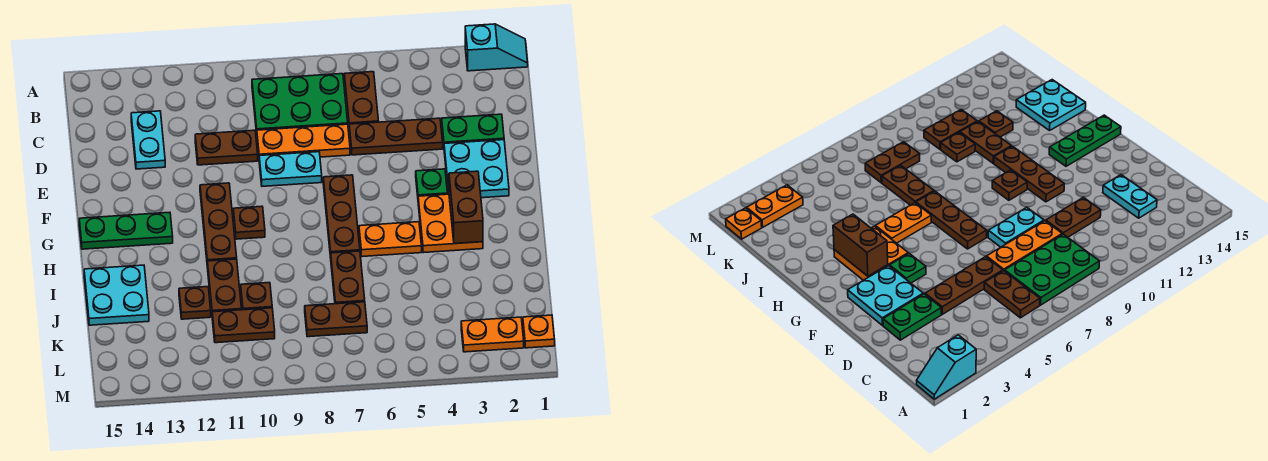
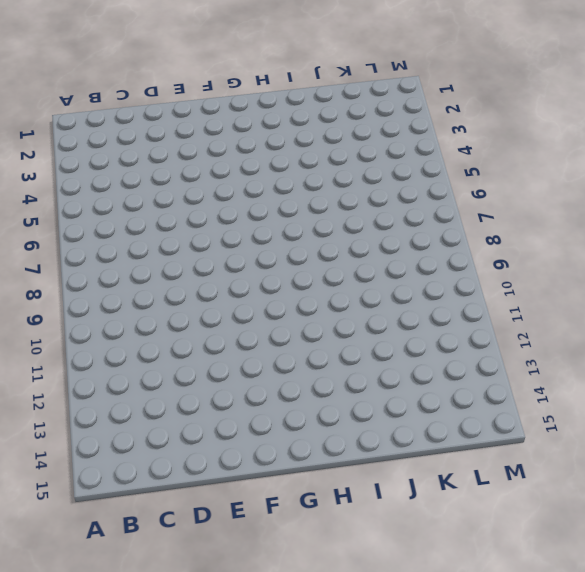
none -> cyan 1x2 slope [465,24,528,71]
none -> brown 1x2 plate [344,72,379,124]
none -> green 2x3 plate [252,74,348,133]

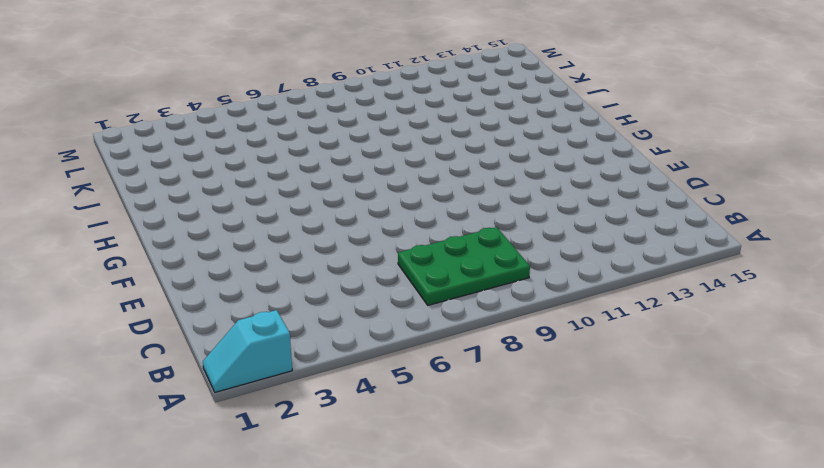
none -> brown 1x2 plate [344,72,379,124]
none -> cyan 1x2 plate [131,111,165,169]
none -> green 1x2 plate [442,114,504,143]

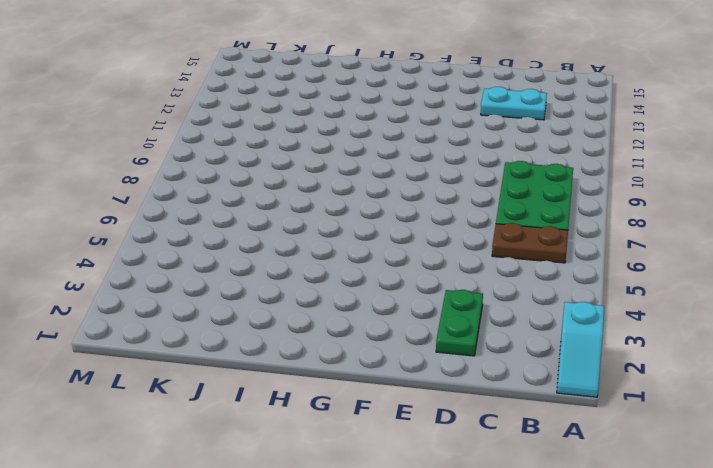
none -> brown 1x3 plate [349,118,443,155]
none -> orange 1x3 plate [257,124,350,157]
none -> brown 1x2 plate [195,130,258,165]

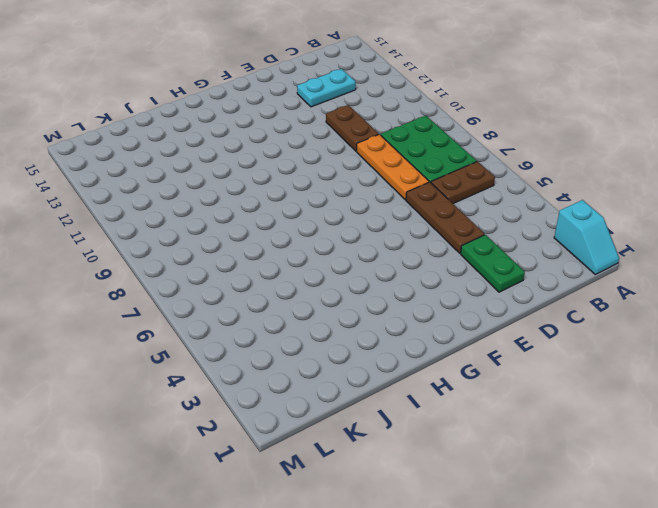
none -> cyan 2x2 plate [444,140,509,198]
none -> cyan 1x2 plate [259,152,322,186]
none -> green 1x1 plate [416,169,447,197]

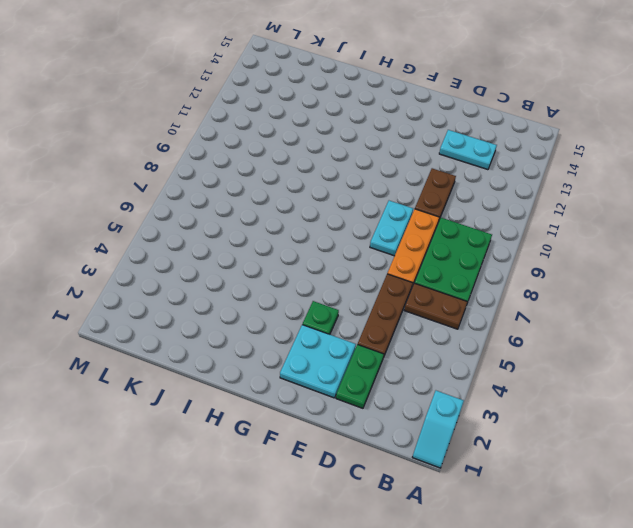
none -> brown 1x3 plate [323,175,360,258]
none -> brown 1x3 plate [200,183,237,261]
none -> orange 2x2 plate [418,194,483,253]

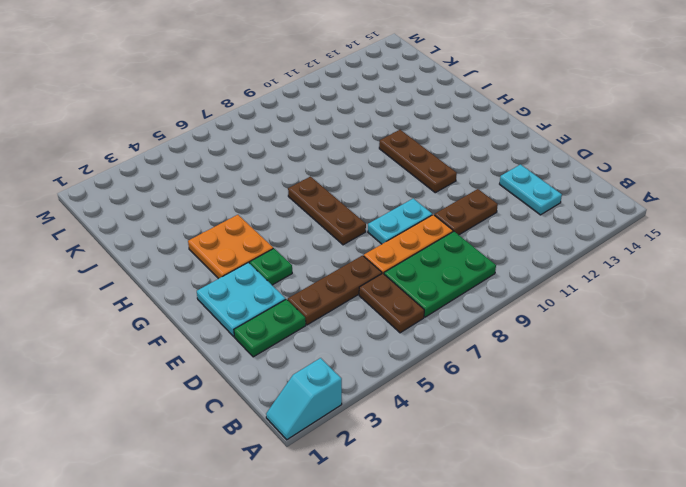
none -> brown 1x1 plate [233,206,265,239]
none -> green 1x3 plate [79,212,173,249]
none -> orange 1x2 plate [359,222,422,257]

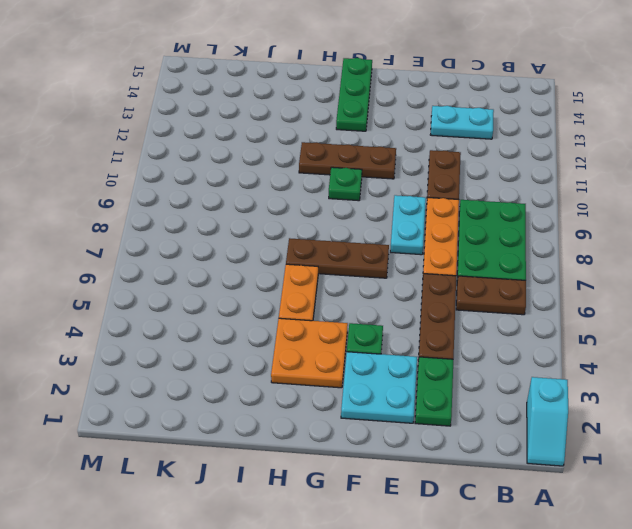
green 1x1 plate [329,167,362,201] -> brown 1x1 plate [233,206,265,239]
none -> brown 1x2 plate [331,251,365,304]
none -> brown 1x2 plate [207,259,242,312]
none -> cyan 2x2 plate [84,265,149,325]

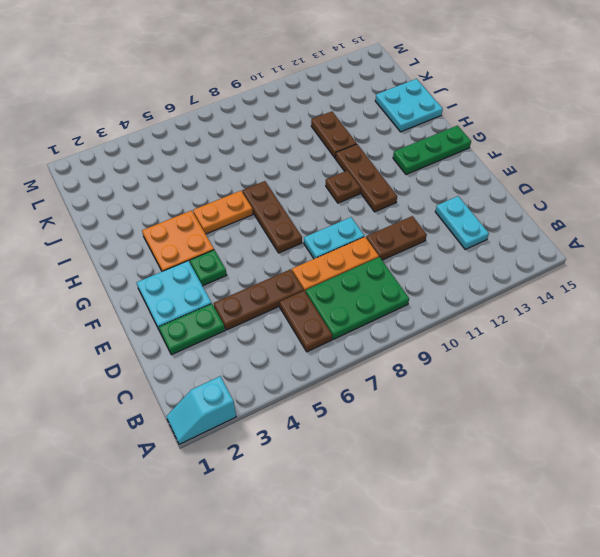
none -> brown 1x2 plate [331,251,365,304]
none -> brown 1x1 plate [241,283,272,310]
none -> brown 1x1 plate [179,287,211,319]

